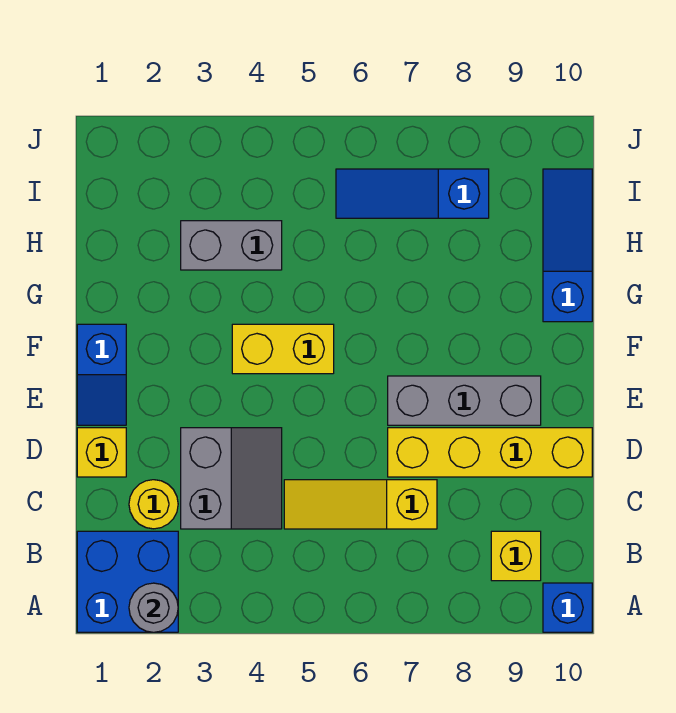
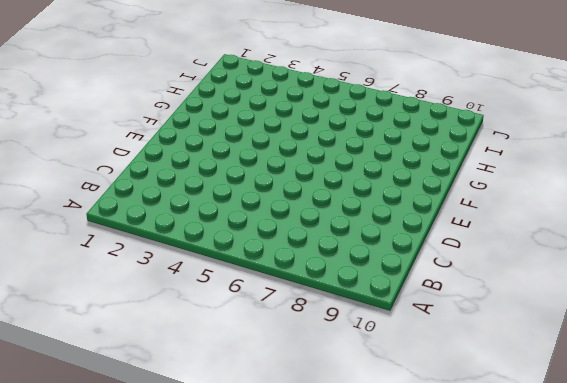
none -> blue 2x2 brick [77,531,178,632]
none -> blue 1x1 brick [543,583,592,632]
none -> yellow 1x1 brick [491,531,541,581]

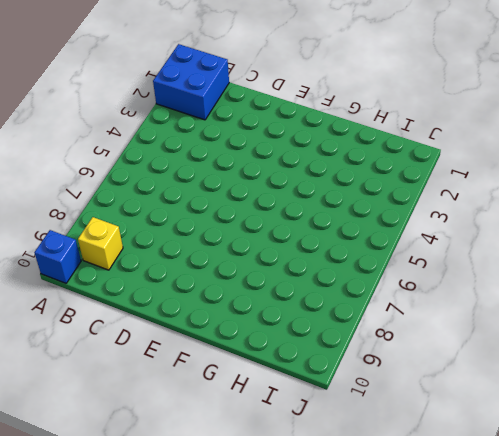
none -> yellow 1x1 round brick [129,480,178,529]
none -> grey 2x2 slope [181,428,282,529]
none -> yellow 1x3 slope [284,480,437,529]

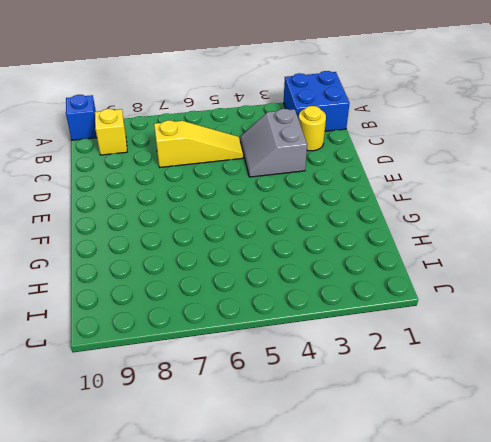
none -> yellow 1x1 brick [77,428,126,477]
none -> yellow 1x4 brick [388,428,592,477]
none -> blue 1x2 slope [77,324,126,425]

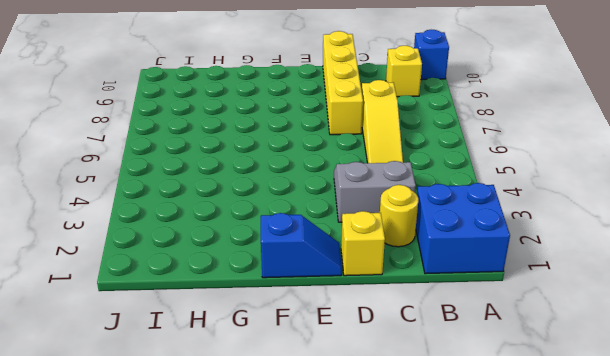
none -> grey 1x3 brick [388,376,541,425]
none -> yellow 1x2 brick [232,324,334,374]
none -> blue 1x3 slope [543,169,592,322]

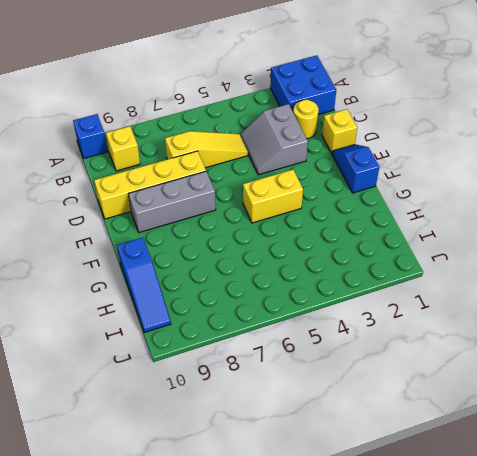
none -> grey 1x2 brick [181,221,282,270]
none -> blue 1x3 slope [336,169,489,218]
none -> grey 1x1 round brick [129,583,178,632]

